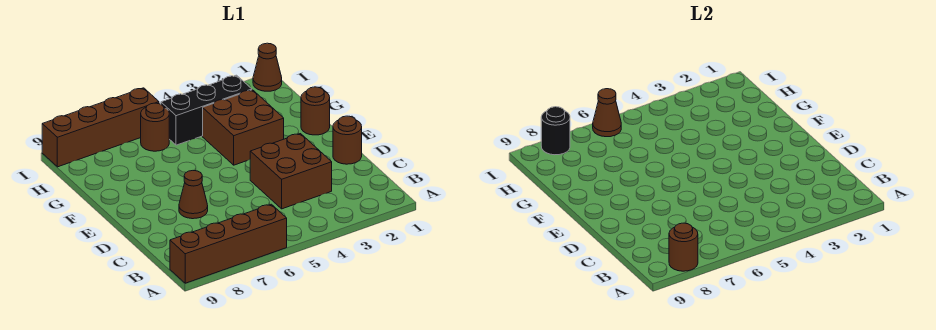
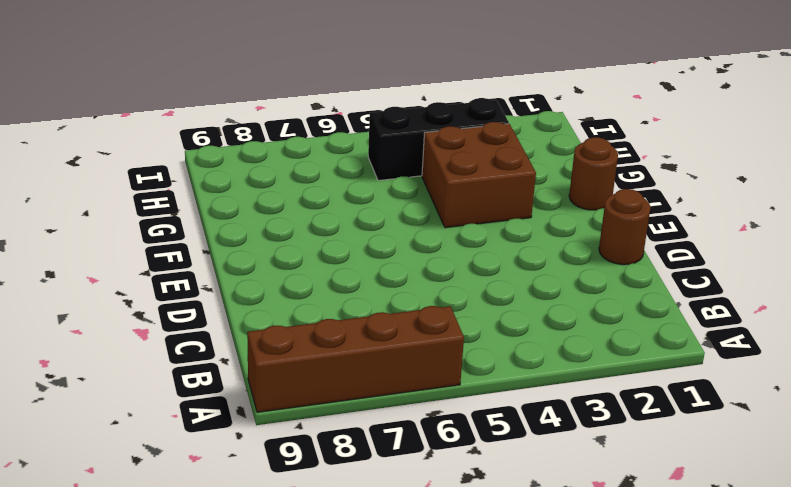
none -> brown 2x2 brick [250,134,332,209]
none -> brown 1x1 cone [179,171,208,219]
none -> brown 1x1 round brick [141,103,169,151]

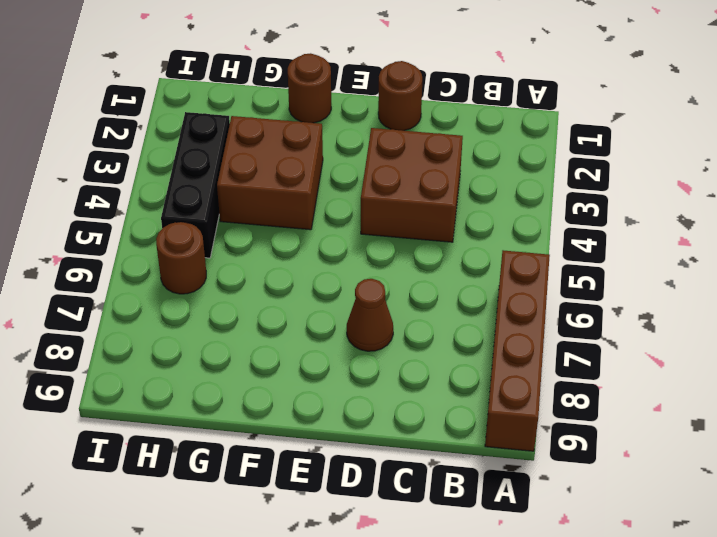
none -> brown 1x1 cone [253,43,282,91]
none -> brown 1x4 brick [42,88,159,167]
none -> brown 1x1 round brick [669,223,698,271]

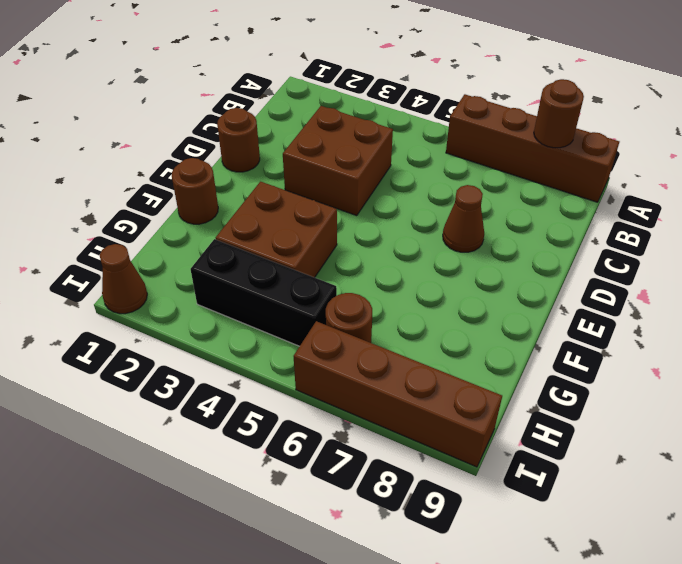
none -> brown 1x1 cone [593,89,621,137]
none -> black 1x1 round brick [541,107,570,155]

